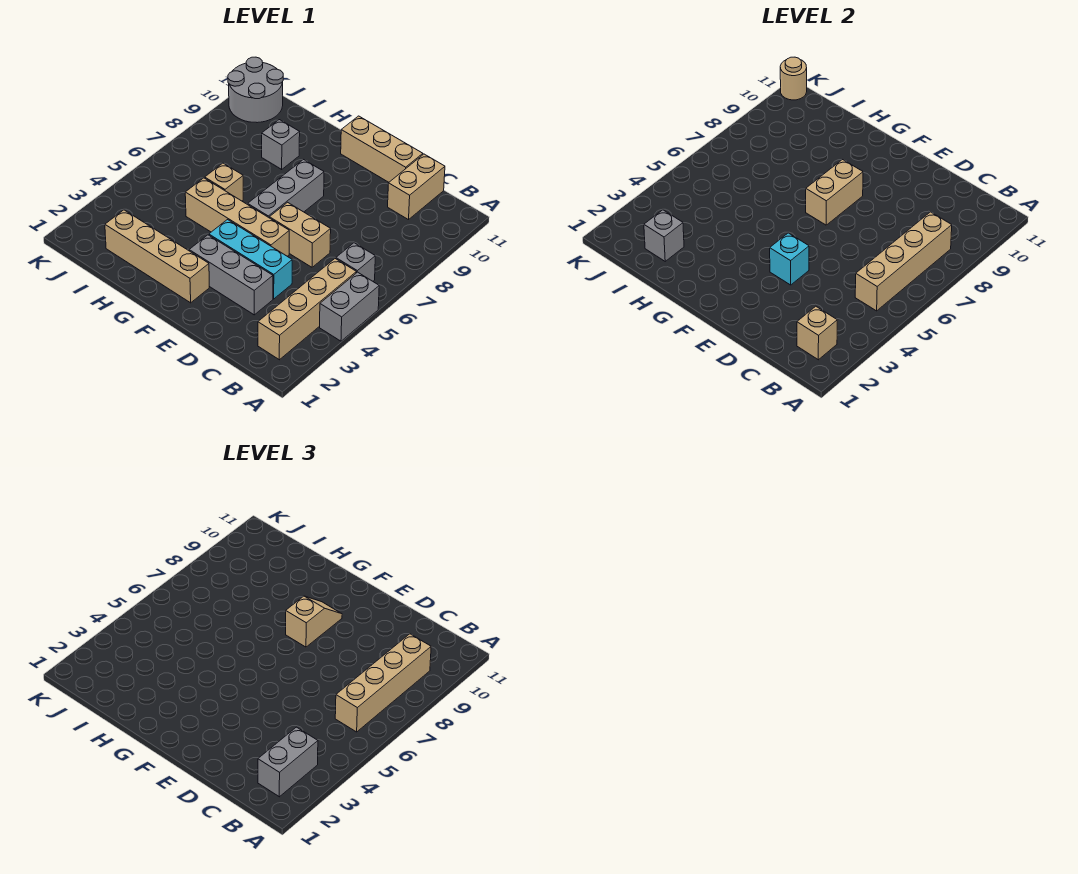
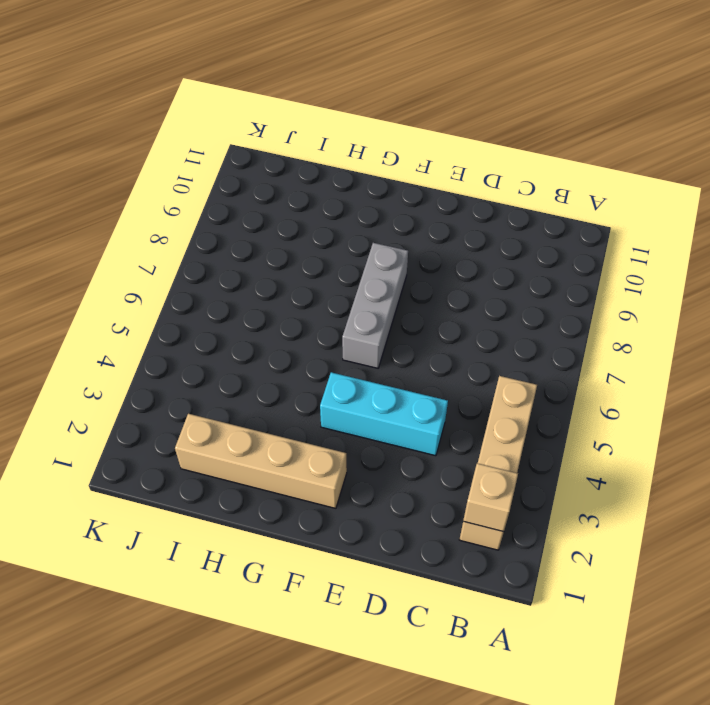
none -> grey 1x2 brick [320,272,379,341]
none -> grey 1x1 brick [336,243,375,281]
none -> tan 1x2 brick [388,154,445,220]

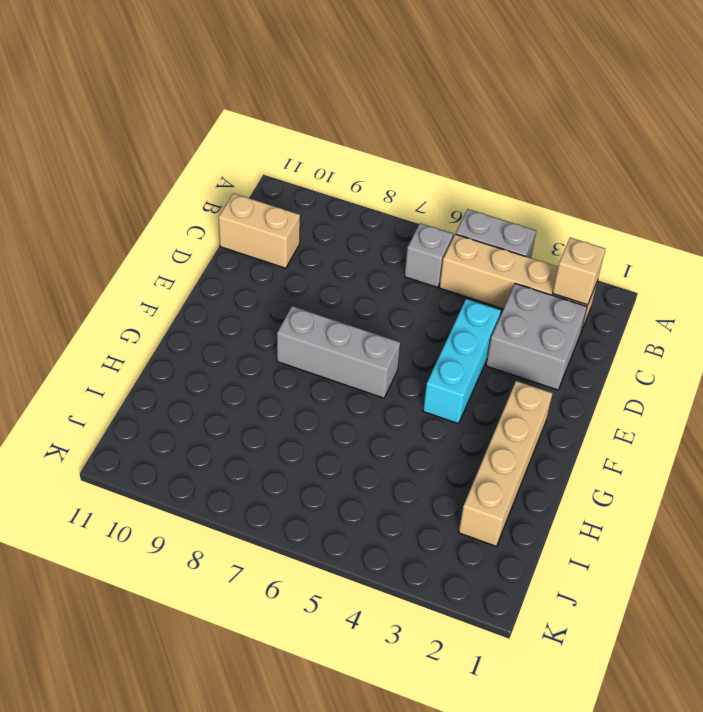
grey 2x2 brick [486,284,587,390] -> grey 1x3 brick [189,235,273,315]
none -> tan 1x2 brick [269,202,331,267]
none -> tan 1x3 brick [341,116,423,182]
none -> tan 1x4 brick [185,178,289,256]

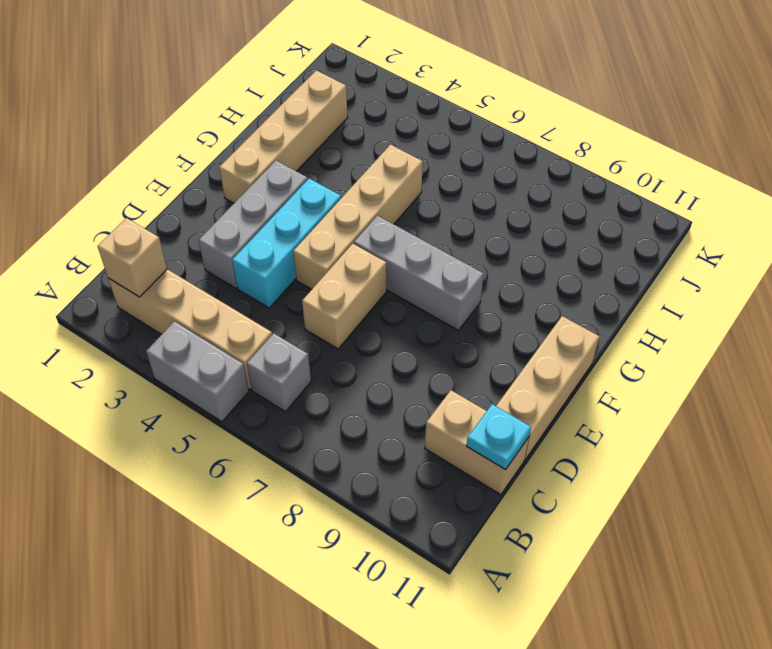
cyan 1x1 plate [466,404,531,470] -> none
none -> tan 1x1 brick [205,163,243,201]
none -> grey 1x1 brick [262,120,300,169]
none -> grey 2x2 round brick [228,57,283,123]

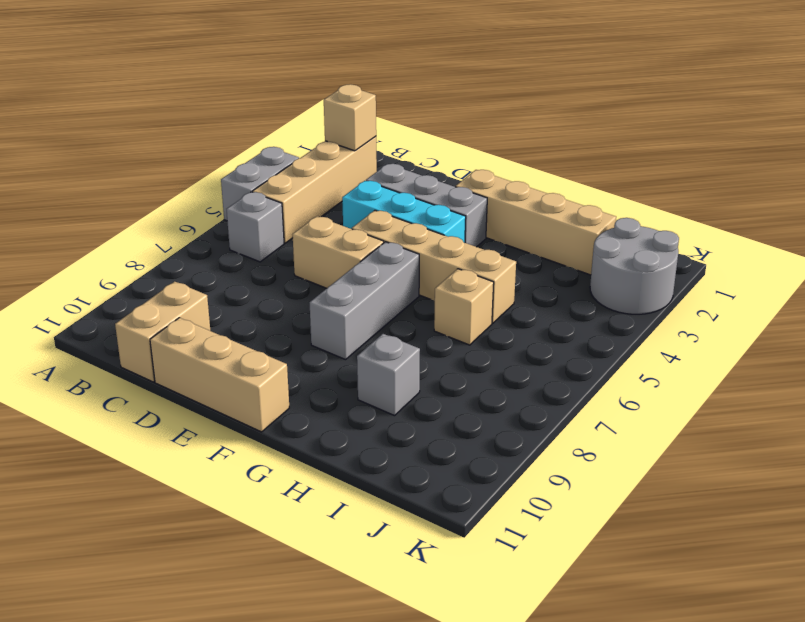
grey 2x2 round brick [590,218,679,314] -> grey 2x2 round brick moved to [228,57,283,123]
none -> tan 1x4 brick [855,212,952,311]
none -> cyan 1x1 brick [770,233,809,285]
none -> tan 1x2 brick [806,160,863,225]

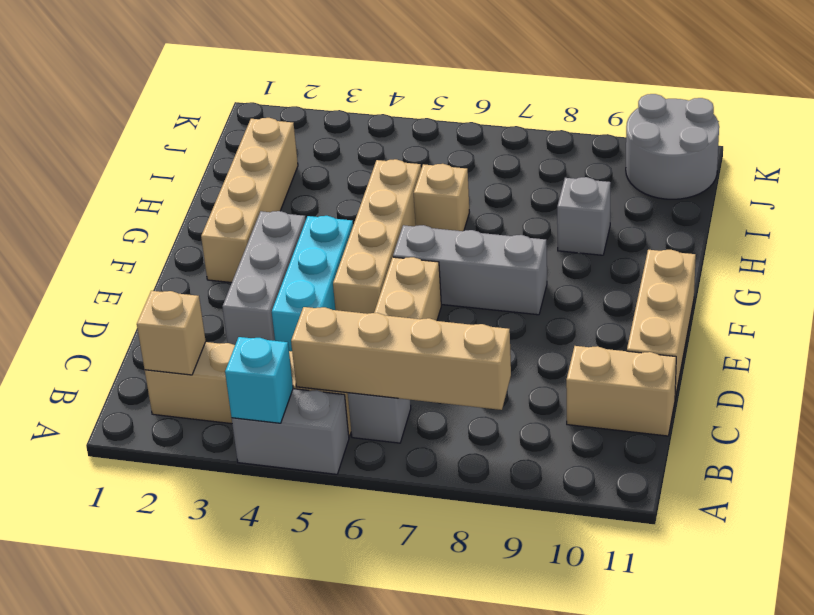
cyan 1x1 brick [225,337,293,423] -> cyan 1x1 brick moved to [770,233,809,285]
none -> tan 1x2 brick [806,160,863,225]
none -> grey 1x1 brick [644,210,684,261]
none -> tan 1x1 round brick [780,57,807,100]

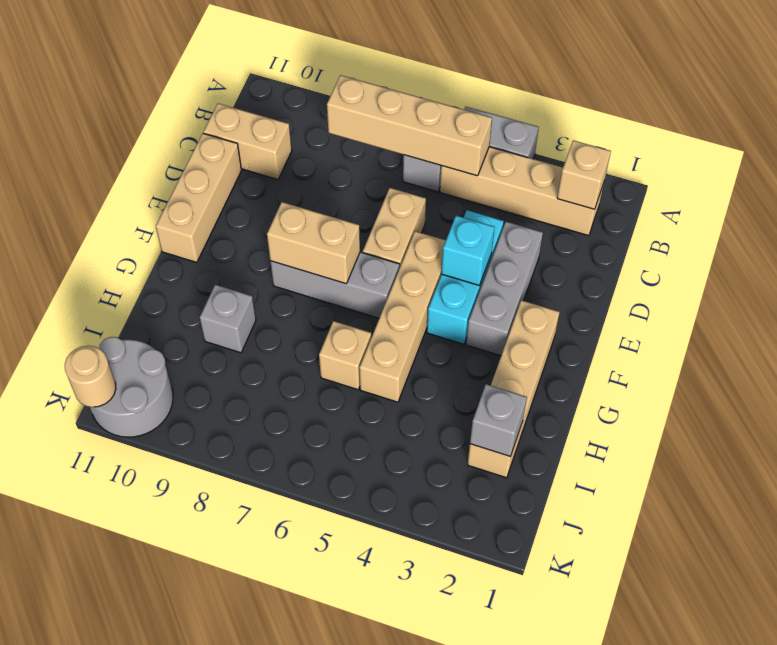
none -> grey 1x2 brick [258,727,318,797]
none -> tan 1x4 brick [335,634,431,732]
none -> tan 1x2 slope [286,596,342,647]

